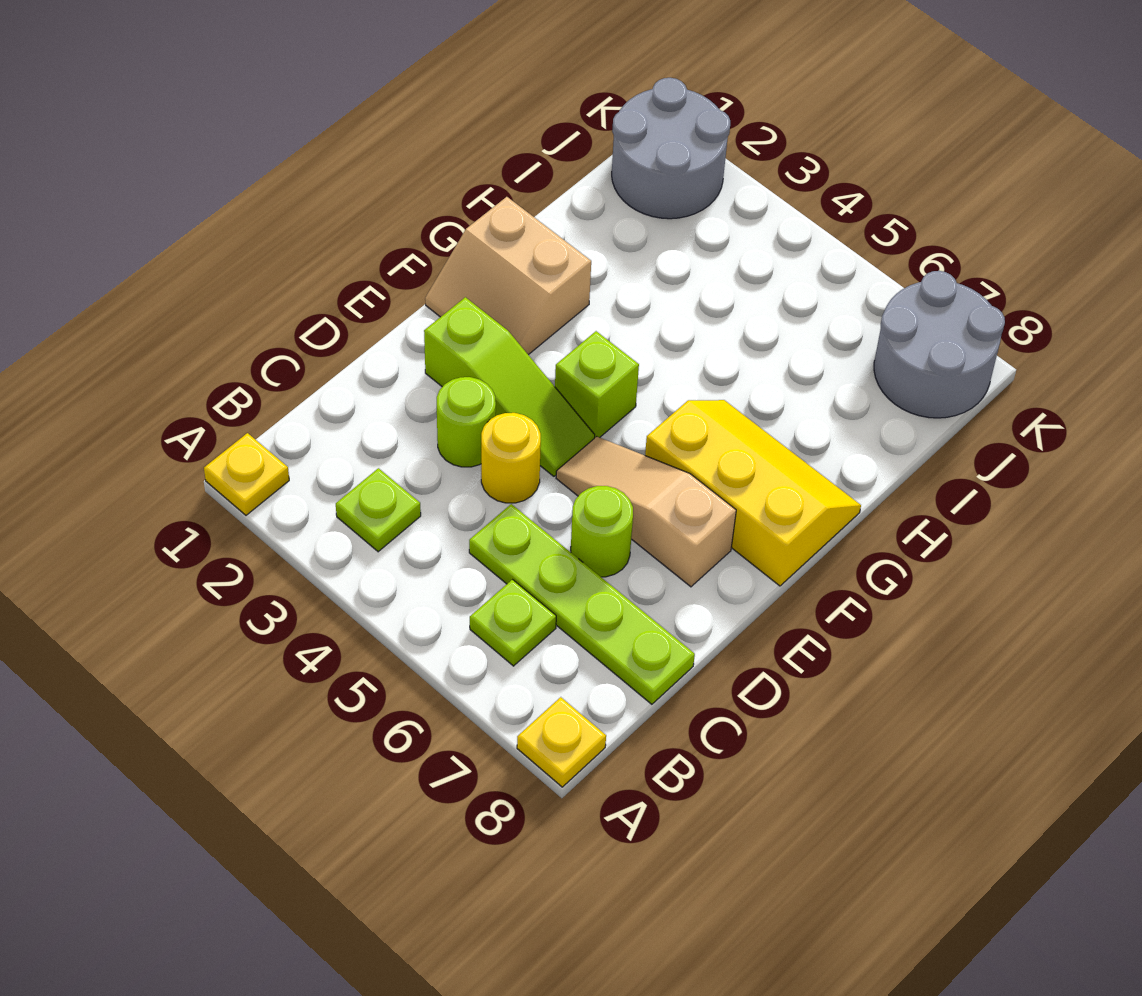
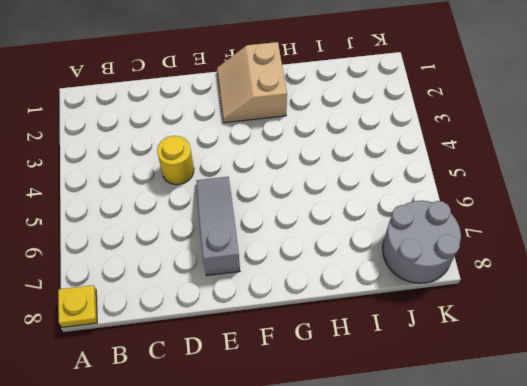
grey 1x3 slope [196,177,240,276] -> tan 1x3 slope [556,437,736,587]
none -> yellow 1x1 plate [204,433,289,515]
none -> lime 1x1 plate [336,468,421,552]
none -> lime 1x1 plate [470,580,556,666]

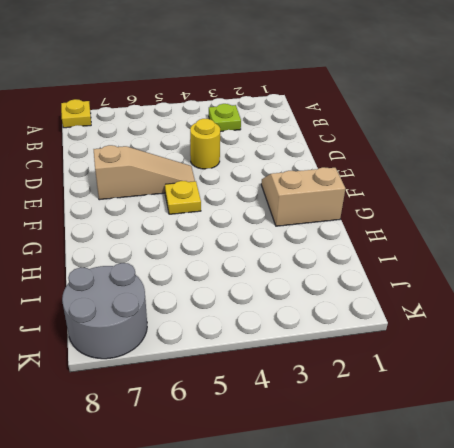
yellow 1x1 plate [165,181,201,214] -> yellow 1x1 plate moved to [204,433,289,515]
none -> lime 1x1 plate [470,580,556,666]
none -> lime 1x4 plate [469,504,695,704]
none -> lime 1x1 round brick [437,377,496,467]

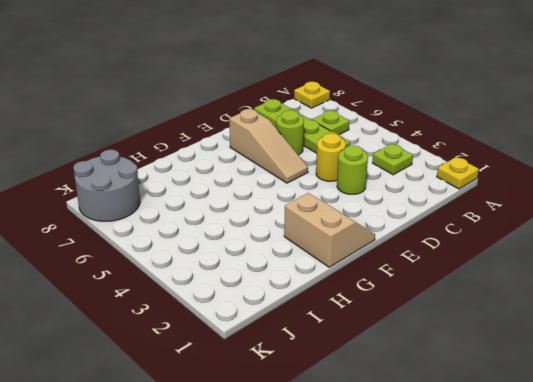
none -> lime 1x3 slope [424,297,595,476]
none -> lime 1x1 brick [555,331,639,437]
none -> yellow 2x3 slope [645,400,861,586]

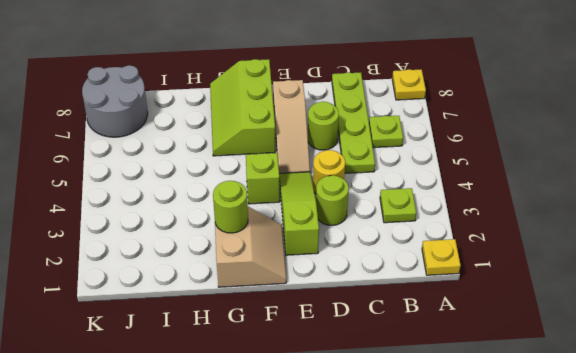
lime 2x3 slope [210,59,275,156] -> yellow 2x3 slope [645,400,861,586]
lime 1x1 round brick [213,181,248,233] -> none
none -> grey 2x2 round brick [612,78,730,219]

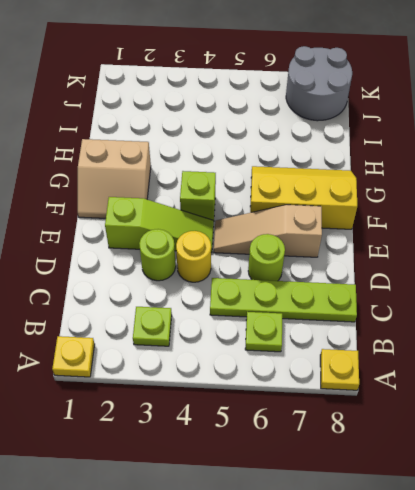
none -> grey 2x2 round brick [612,78,730,219]

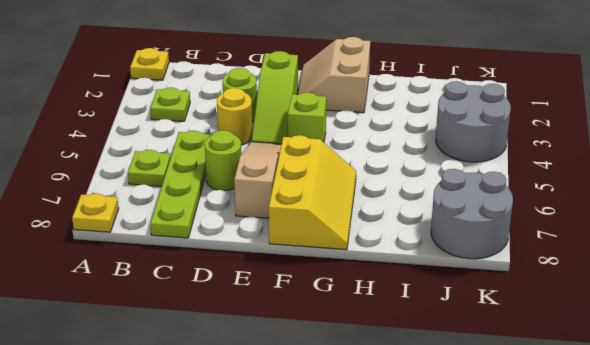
grey 2x2 round brick [436,81,511,162] -> grey 2x2 round brick moved to [612,78,730,219]

